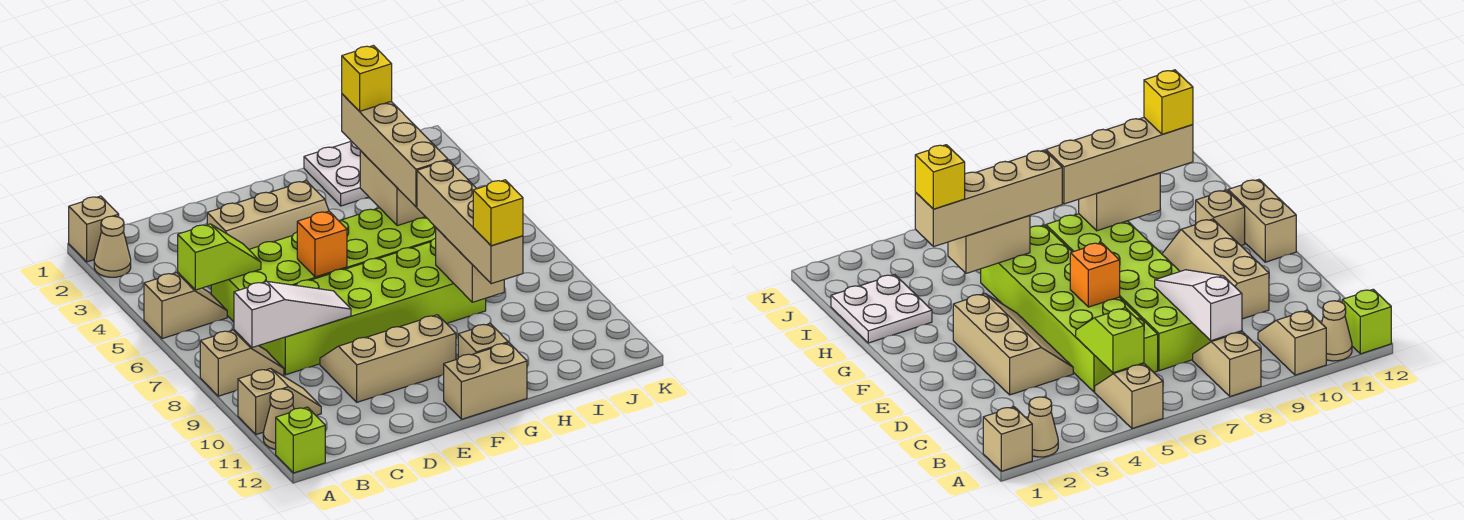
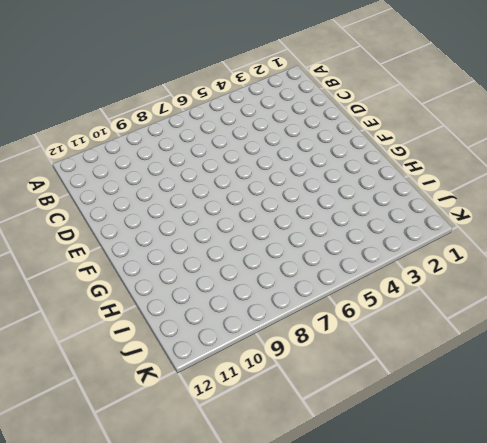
none -> tan 1x1 brick [69,196,119,262]
none -> tan 1x1 cone [94,216,131,277]
none -> tan 1x2 slope [144,273,227,339]

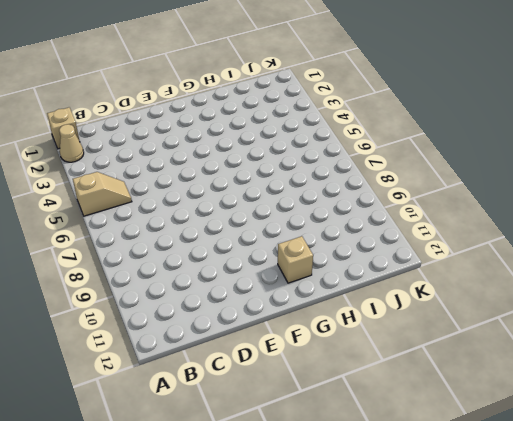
none -> tan 1x2 slope [200,330,284,396]
none -> tan 1x2 slope [238,369,321,435]
none -> tan 1x1 cone [263,389,294,449]

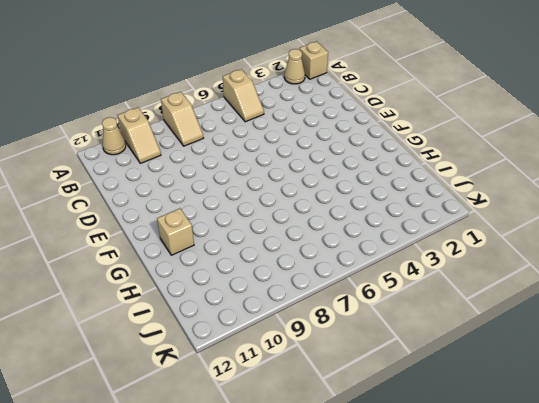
none -> lime 1x1 brick [276,407,325,473]
none -> lime 2x6 brick [211,208,436,322]
none -> lime 2x6 brick [259,238,486,375]

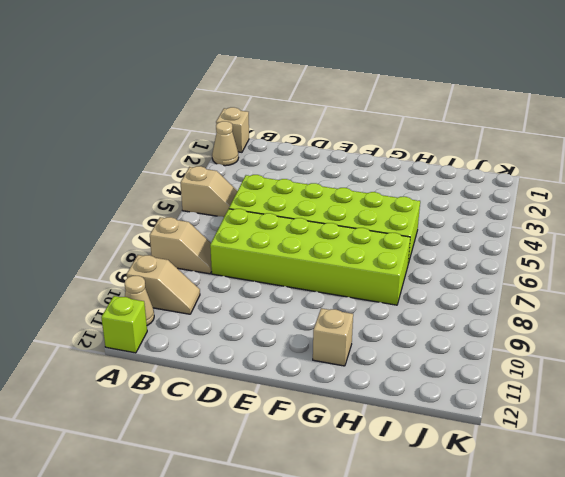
none -> tan 2x3 slope [207,181,329,249]
none -> tan 2x3 slope [320,315,456,402]
none -> tan 1x2 brick [444,343,527,419]

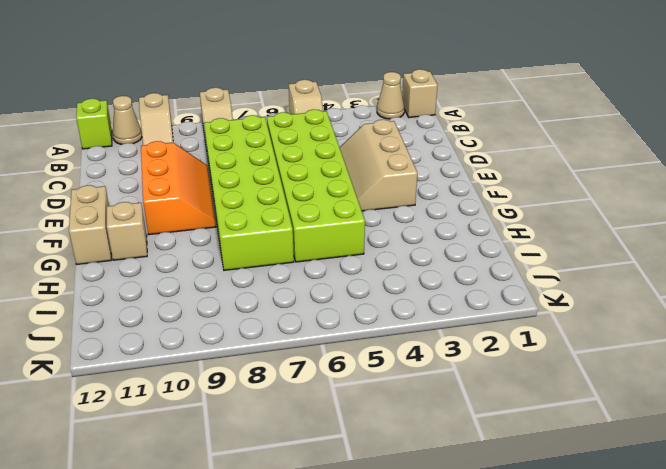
orange 2x3 slope [141,141,216,235] -> tan 2x3 slope [320,315,456,402]
none -> white 2x2 plate [304,141,369,206]
none -> lime 1x2 slope [178,224,261,290]
none -> white 1x3 slope [234,281,351,347]

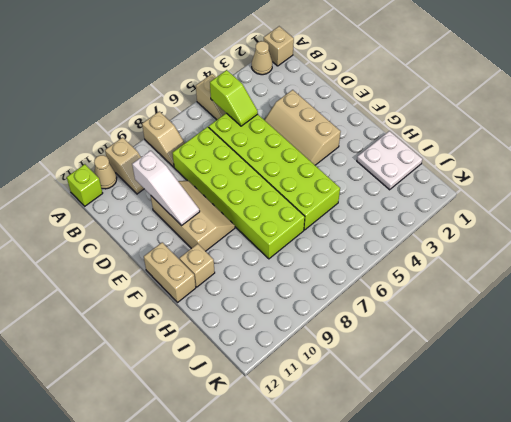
white 1x3 slope [132,151,200,226] -> white 1x3 slope moved to [234,281,351,347]
none -> orange 1x1 brick [297,211,347,277]
none -> tan 1x2 brick [360,151,425,226]
none -> tan 1x2 brick [436,228,504,302]

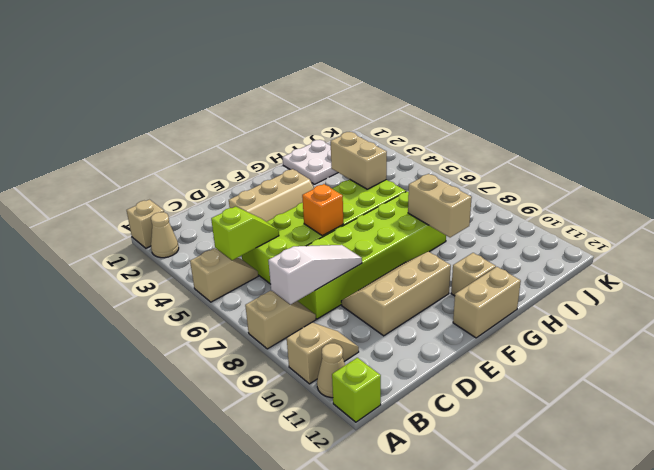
none -> tan 1x4 brick [342,94,448,207]
none -> tan 1x4 brick [417,160,523,284]
none -> yellow 1x1 brick [342,46,392,111]

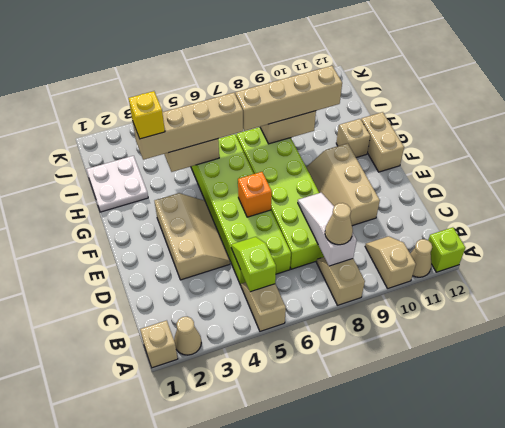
tan 1x1 cone [325,203,353,245] -> none
none -> yellow 1x1 brick [473,180,523,246]

